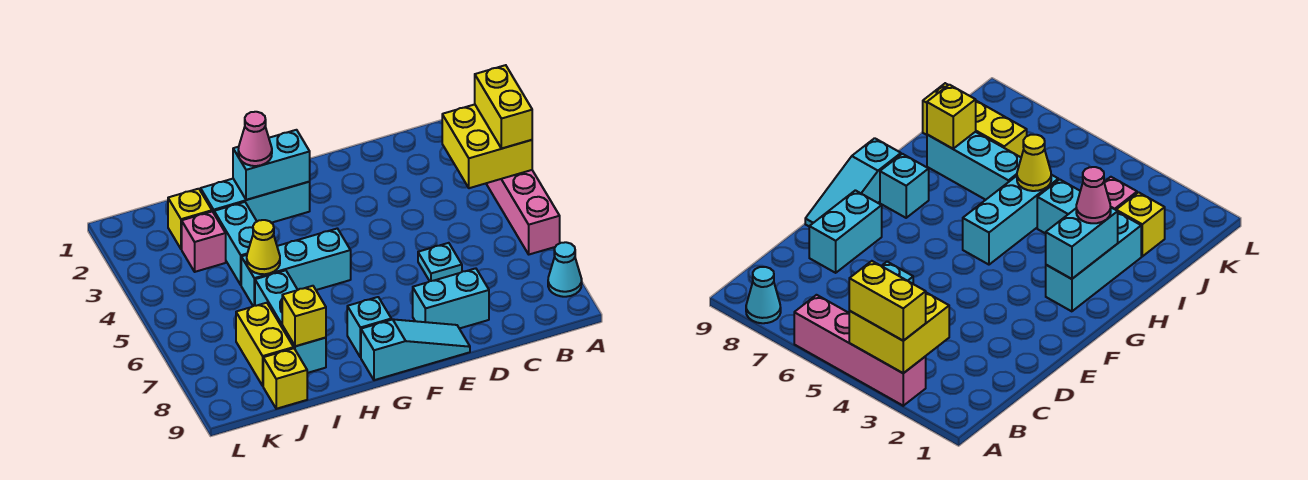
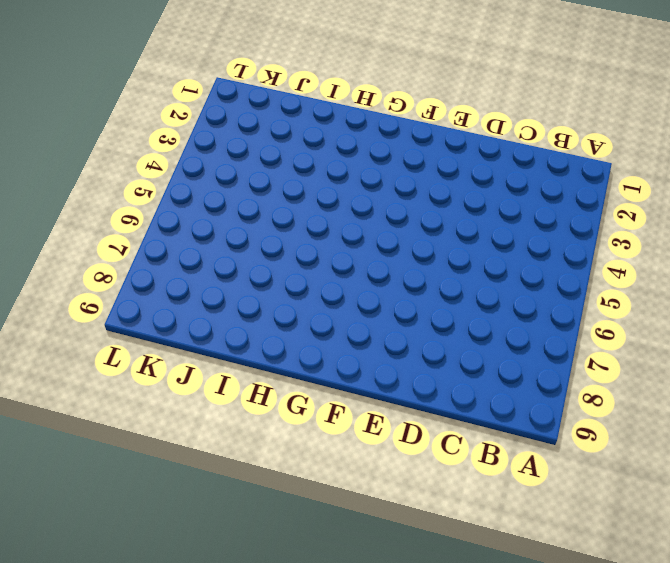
none -> pink 1x4 brick [486,170,560,254]
none -> cyan 1x1 cone [548,242,582,297]
none -> cyan 1x1 plate [418,243,462,281]

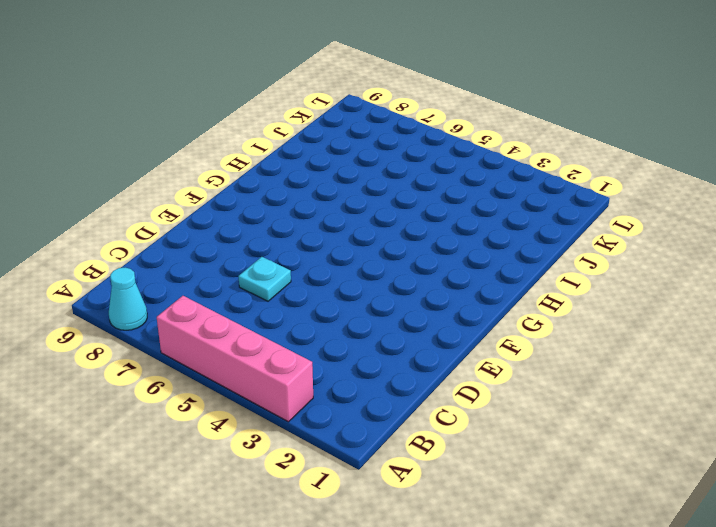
none -> cyan 1x2 brick [413,268,489,329]
none -> cyan 1x3 slope [361,319,470,380]
none -> cyan 1x3 brick [201,179,310,223]

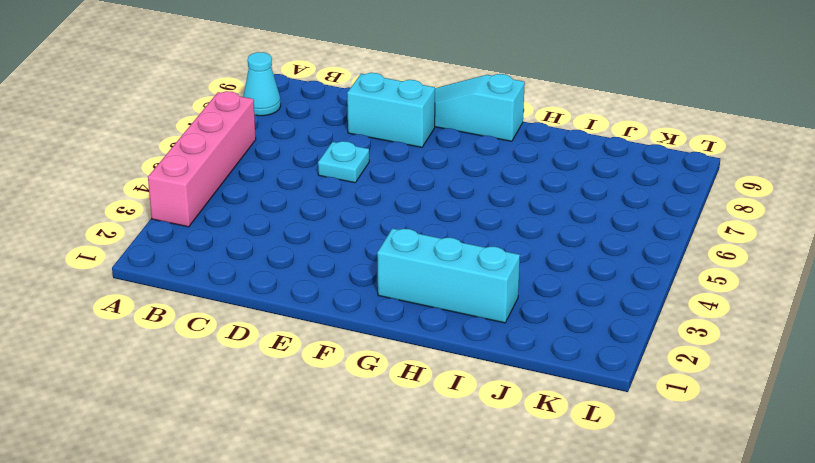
none -> cyan 1x3 brick [241,229,351,306]
none -> cyan 1x1 brick [347,297,391,357]
none -> cyan 1x2 brick [214,202,257,285]

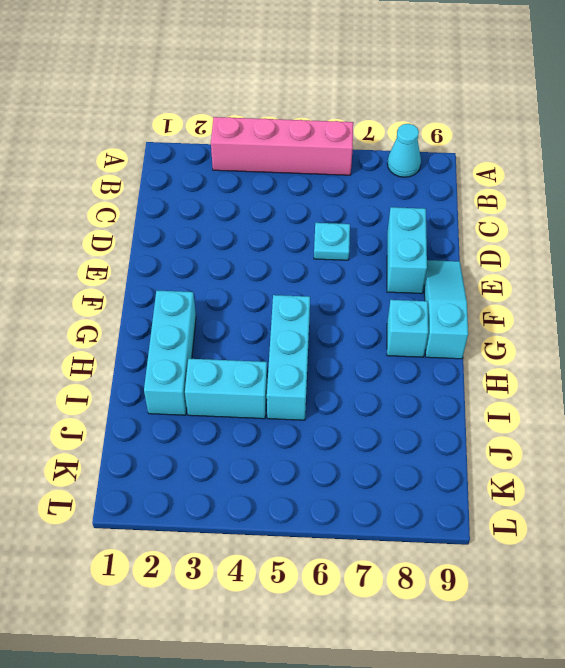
none -> cyan 1x3 brick [255,270,326,373]
none -> yellow 1x1 brick [168,189,212,249]
none -> pink 1x1 brick [182,211,226,272]

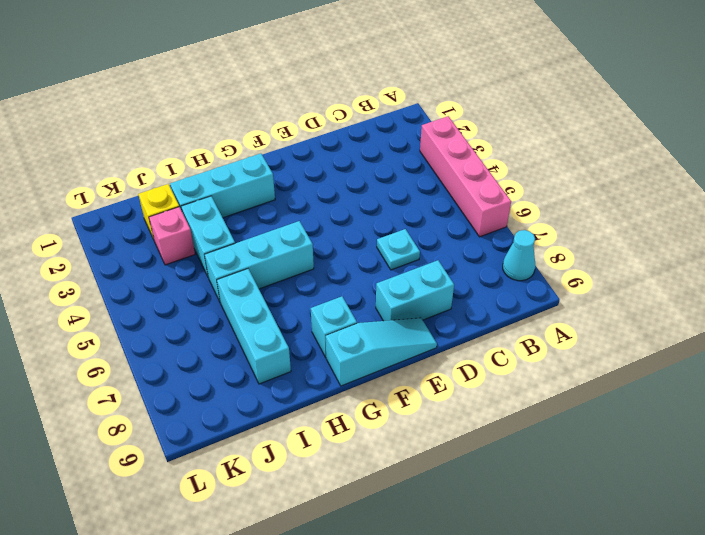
none -> yellow 1x2 brick [236,303,294,386]
none -> yellow 1x1 brick [263,348,307,409]
none -> yellow 2x2 brick [442,104,532,188]

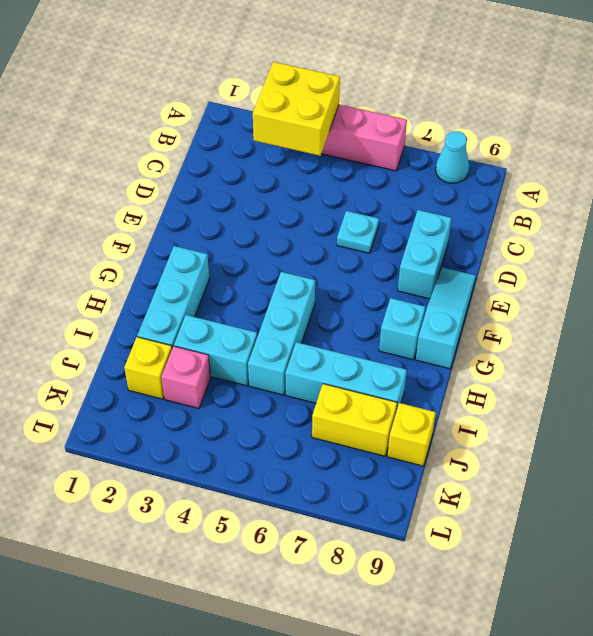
none -> cyan 1x2 brick [233,130,310,200]
none -> yellow 1x1 cone [247,220,280,274]
none -> yellow 1x1 brick [282,286,326,346]

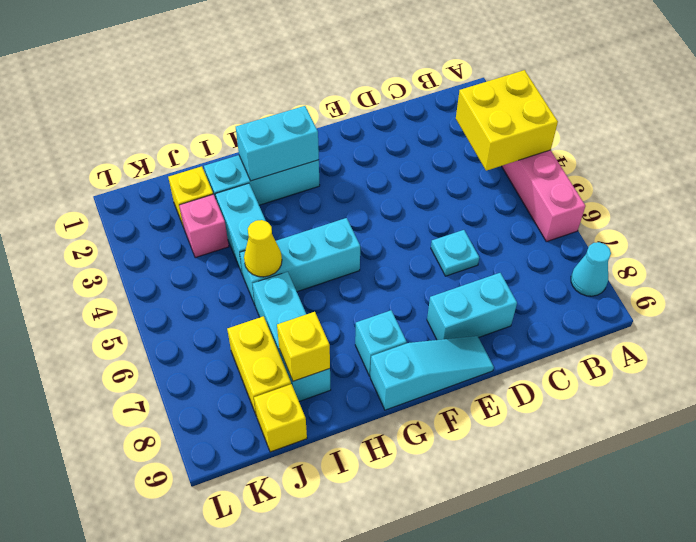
none -> yellow 1x2 brick [475,65,532,148]
none -> pink 1x1 cone [238,112,272,166]

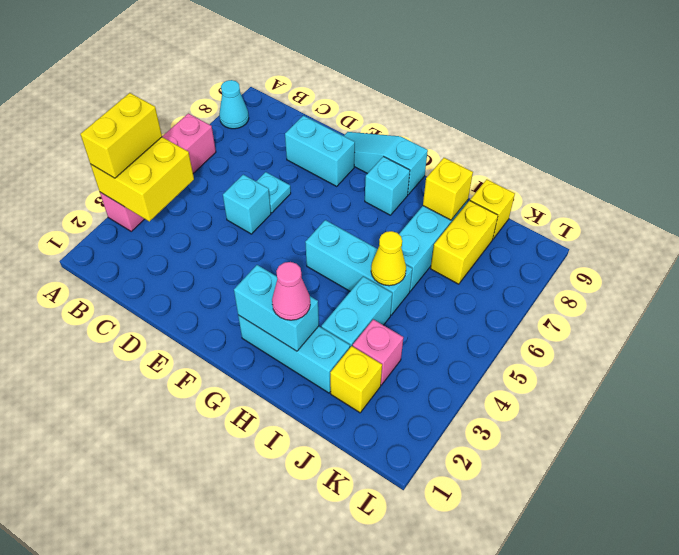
cyan 1x1 brick [223,175,271,234] -> none

